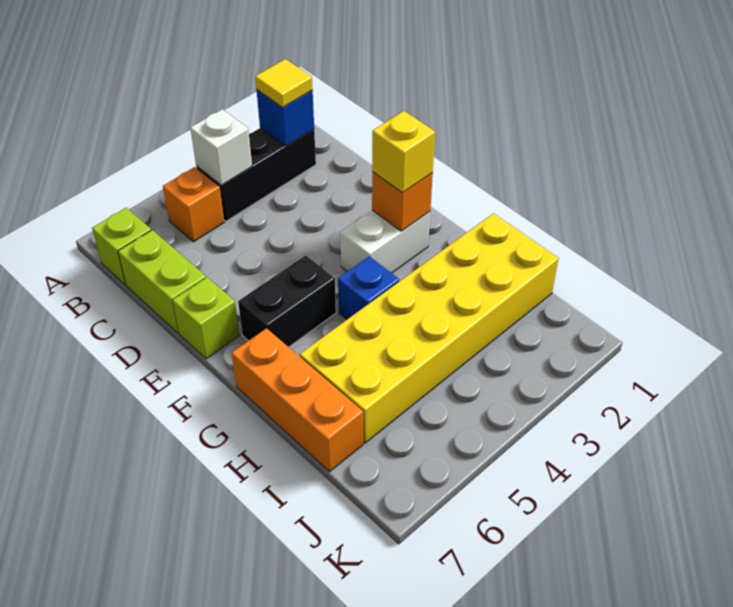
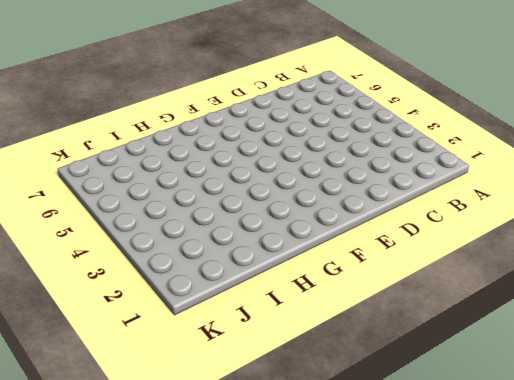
none -> black 1x3 brick [196,128,316,221]
none -> orange 1x1 brick [163,167,224,242]
none -> lime 1x1 brick [92,208,151,285]

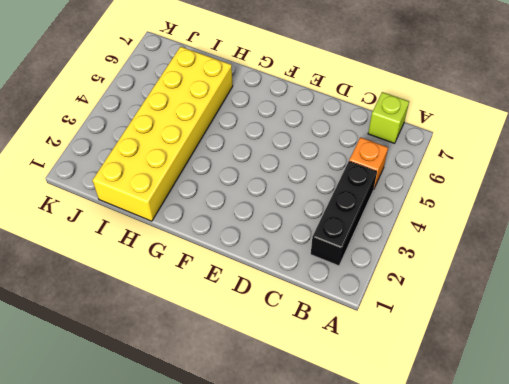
none -> lime 1x2 brick [118,230,206,333]
none -> lime 1x1 brick [173,277,240,359]
none -> white 1x2 brick [340,210,430,273]

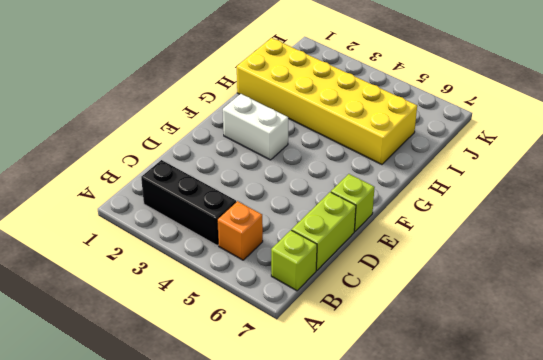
none -> black 1x2 brick [238,255,336,347]
none -> blue 1x1 brick [338,256,399,319]
none -> orange 1x3 brick [232,328,363,472]

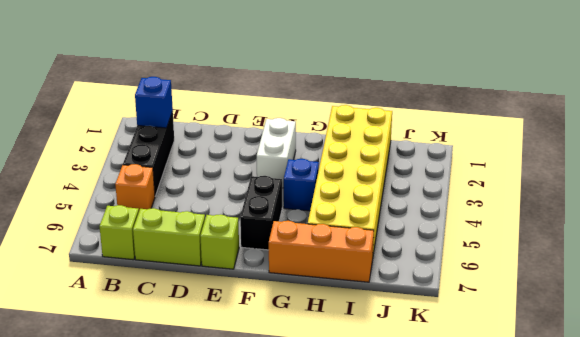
none -> white 1x1 brick [190,109,252,185]
none -> orange 1x1 brick [372,172,433,231]
none -> yellow 1x1 tile [255,59,313,107]

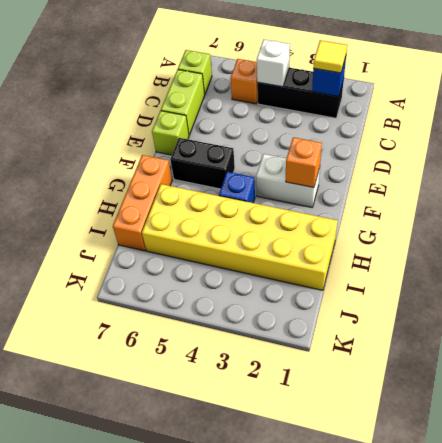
none -> yellow 1x1 brick [372,111,435,193]

